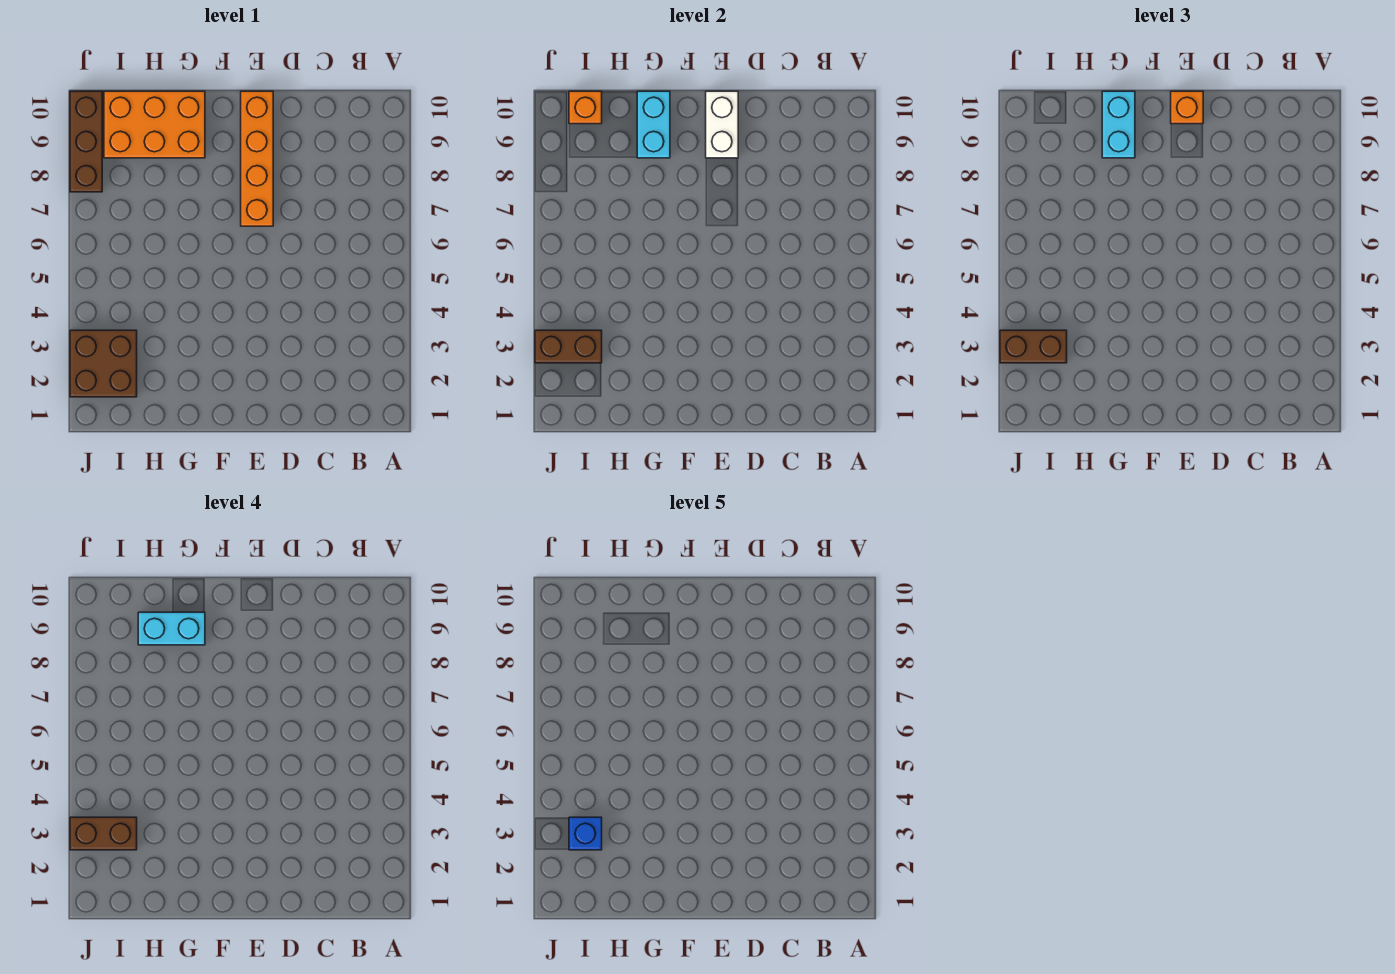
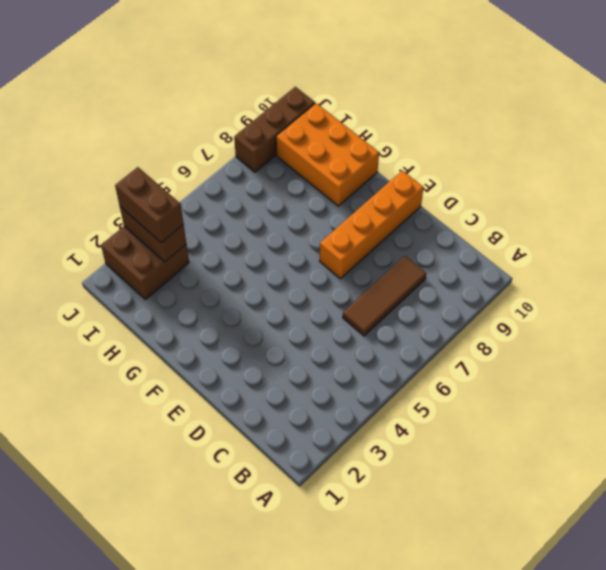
brown 1x3 tile [343,256,426,336] -> none
none -> white 1x2 brick [706,91,738,158]
none -> cyan 1x2 brick [637,91,670,158]
none -> orange 1x1 brick [569,91,602,124]

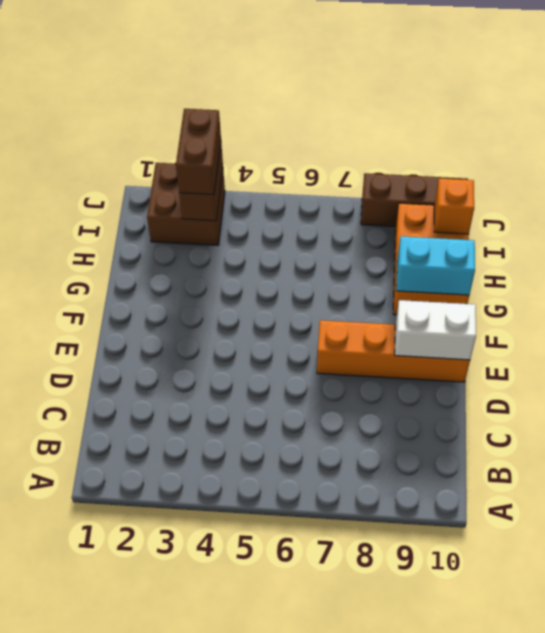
none -> orange 1x1 brick [1171,91,1203,124]
none -> cyan 1x2 brick [1102,91,1135,158]
none -> cyan 1x2 brick [138,612,205,645]

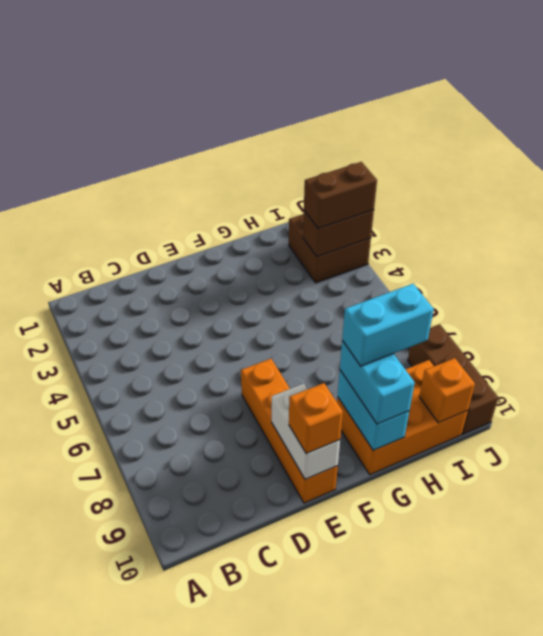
none -> brown 1x2 brick [70,817,137,850]
none -> blue 1x1 brick [569,817,602,850]

